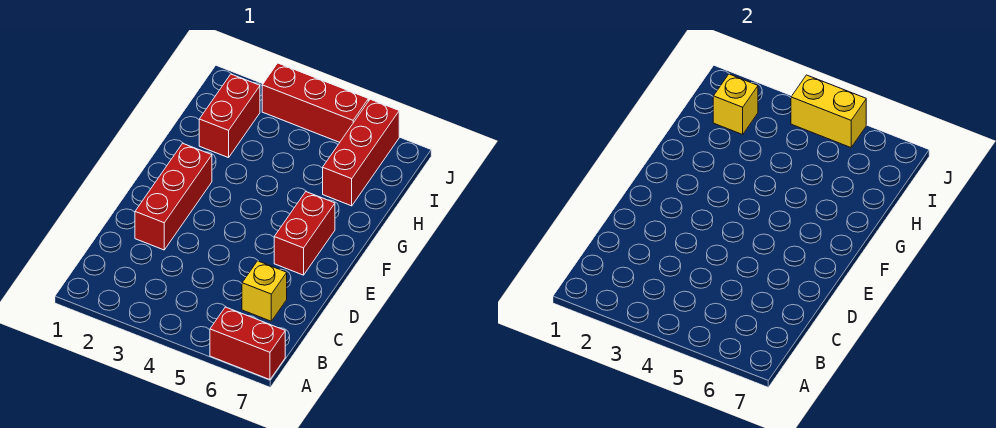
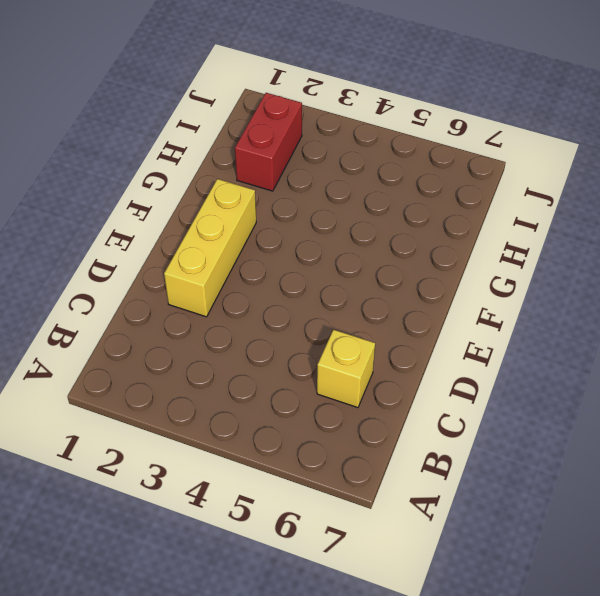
yellow 1x3 brick [164,179,256,317] -> red 1x3 brick [135,143,212,250]
none -> red 1x2 brick [210,307,285,380]
none -> red 1x2 brick [274,192,335,275]

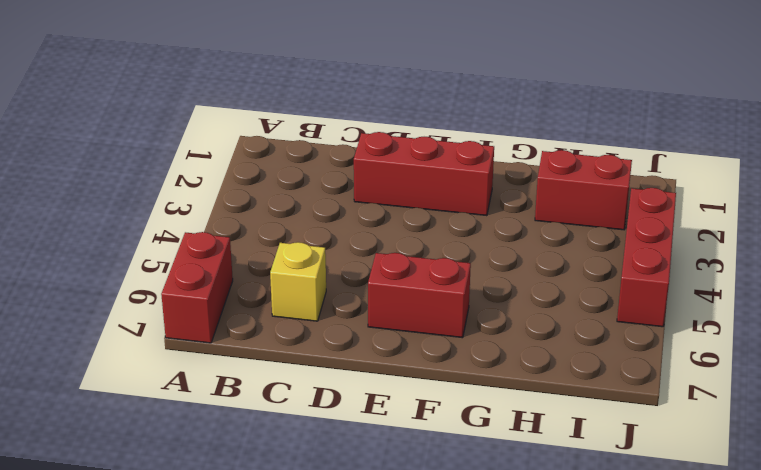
none -> red 1x3 brick [323,99,399,206]
none -> yellow 1x1 brick [713,74,758,134]

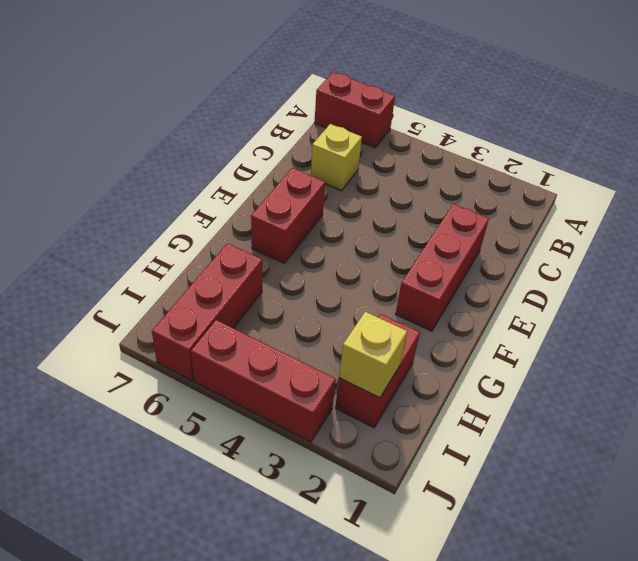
none -> yellow 1x2 brick [791,75,866,148]

